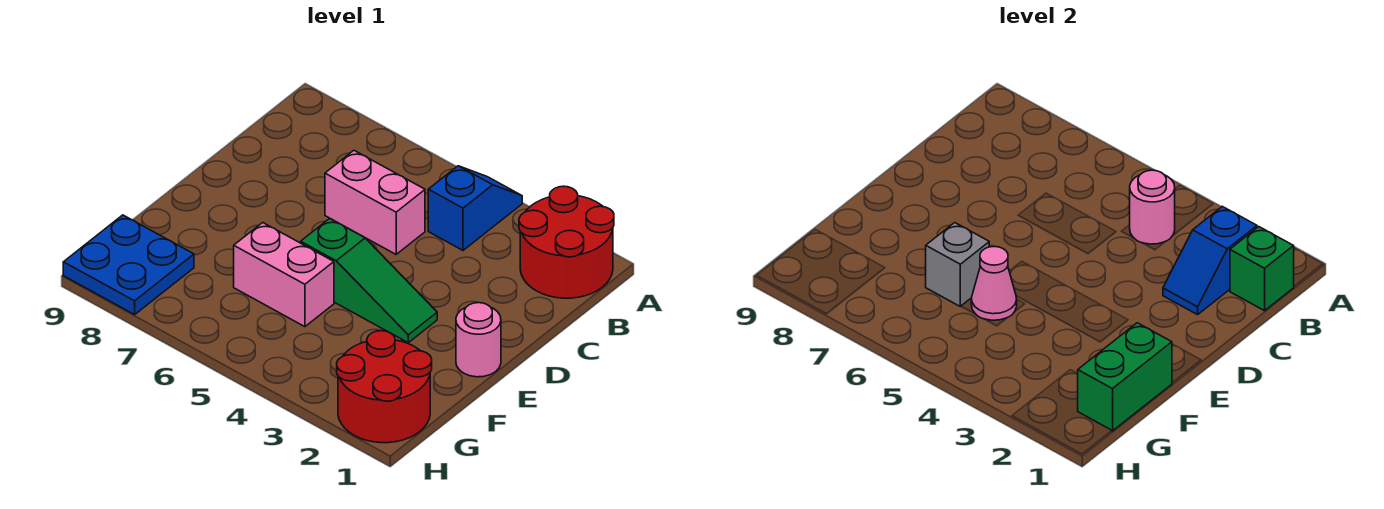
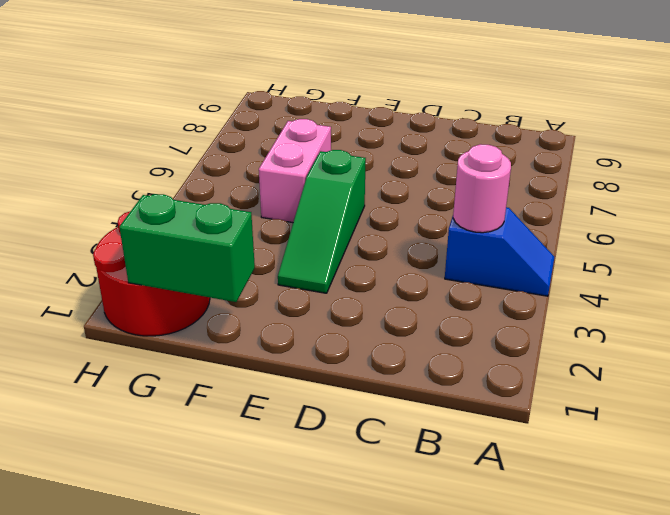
none -> red 2x2 round brick [519,186,614,298]
none -> pink 1x2 brick [325,151,425,254]
none -> pink 1x1 round brick [456,303,501,377]

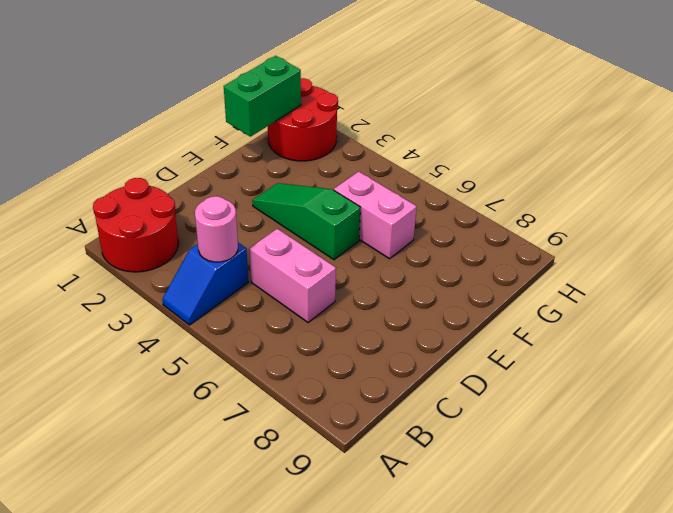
none -> pink 1x1 round brick [456,303,501,377]
none -> blue 2x2 plate [63,215,194,315]
none -> green 1x1 brick [1230,227,1294,311]

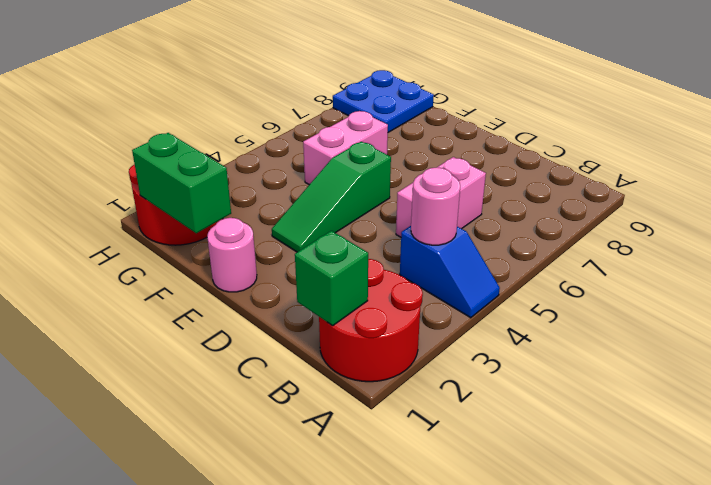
none -> blue 1x2 slope [1163,206,1257,315]
none -> pink 1x1 cone [971,247,1017,320]
none -> grey 1x1 brick [926,223,989,307]

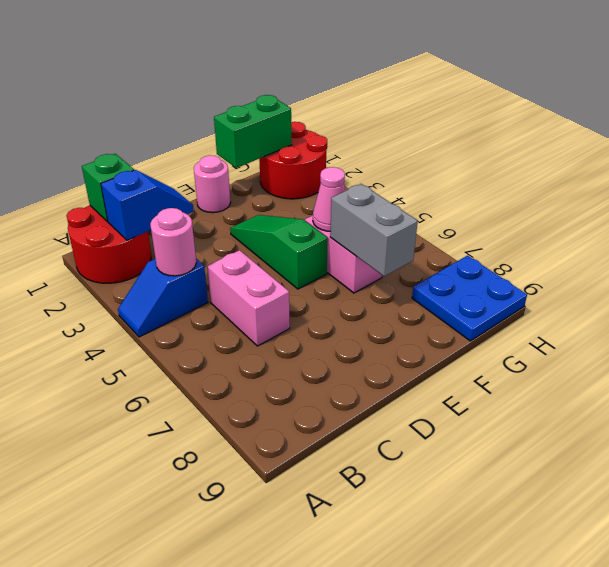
grey 1x2 brick [330,184,418,276] -> grey 1x1 brick [926,223,989,307]

